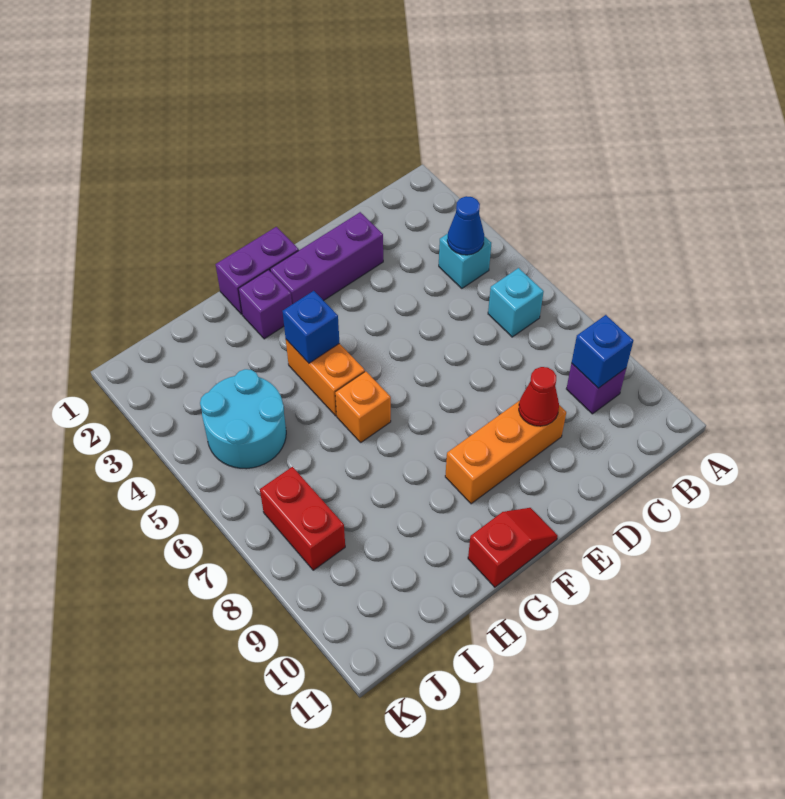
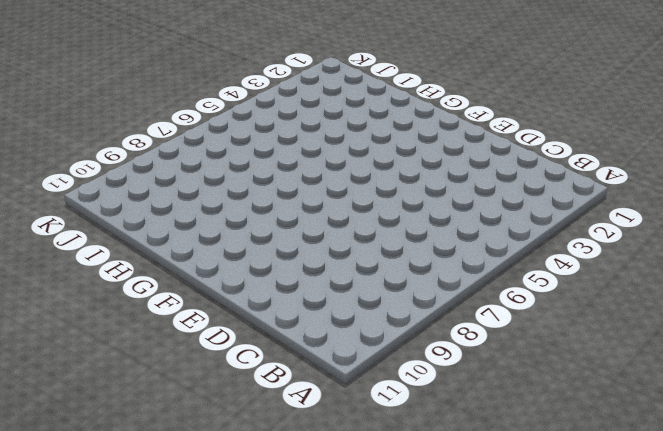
none -> cyan 1x1 brick [439,234,491,288]
none -> cyan 1x1 brick [488,268,544,337]
none -> purple 1x1 brick [566,363,626,414]

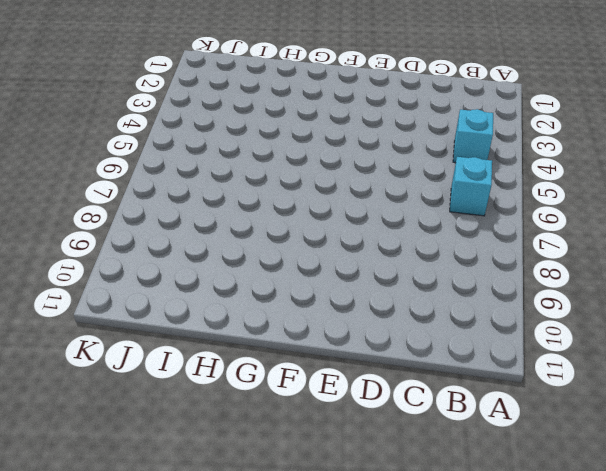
none -> purple 1x1 brick [566,363,626,414]
none -> purple 1x3 brick [270,212,383,304]
none -> orange 1x3 brick [445,401,566,504]

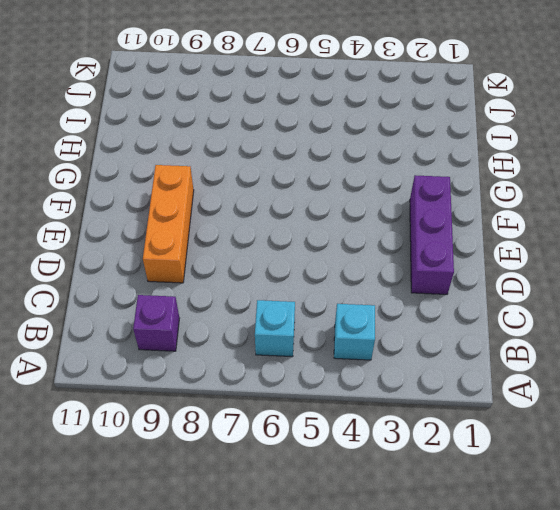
none -> purple 1x2 brick [216,227,299,314]
none -> red 1x2 slope [468,508,558,587]
none -> purple 1x1 brick [238,270,292,339]

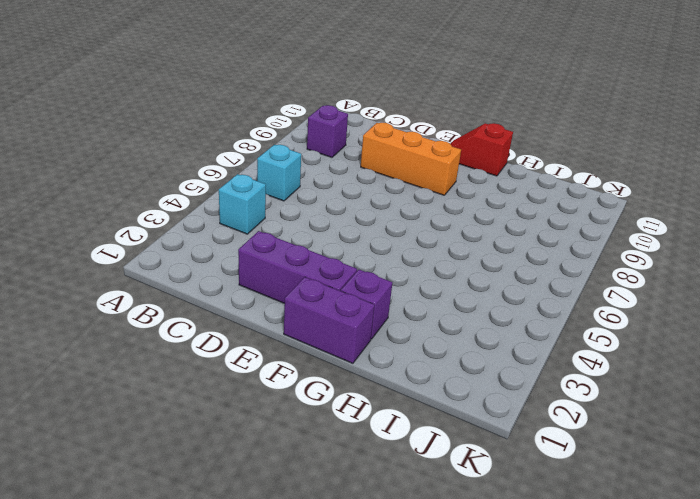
none -> orange 1x2 brick [286,340,365,416]
none -> orange 1x1 brick [335,371,391,442]
none -> cyan 2x2 round brick [200,369,286,469]

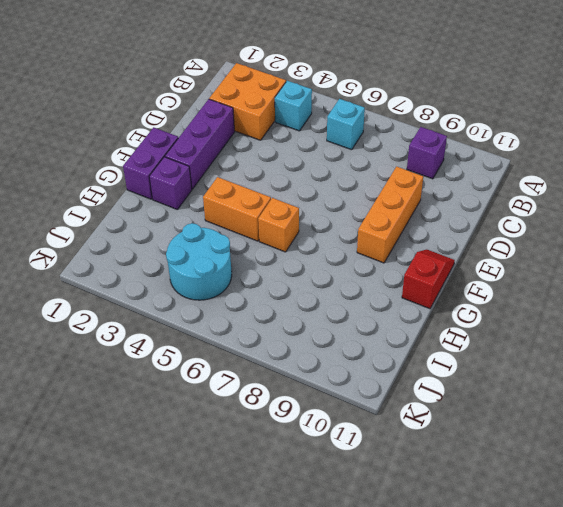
orange 2x2 brick [209,63,286,140] -> none
none -> red 1x2 brick [260,467,345,570]
none -> blue 1x1 cone [447,196,484,255]
none -> blue 1x1 brick [572,315,633,388]

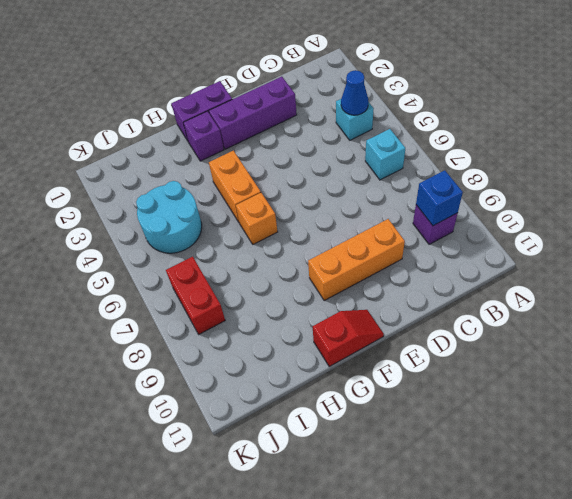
none -> red 1x1 cone [519,367,559,426]
none -> blue 1x1 brick [282,291,339,363]

